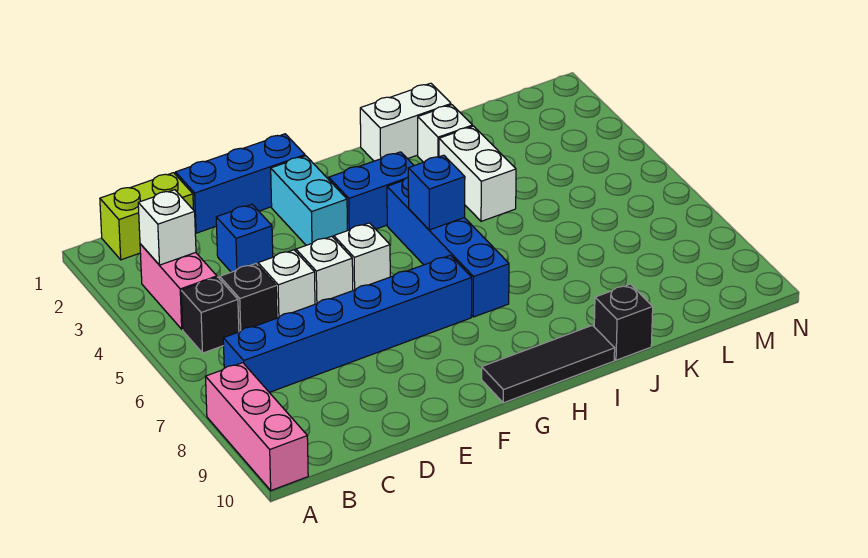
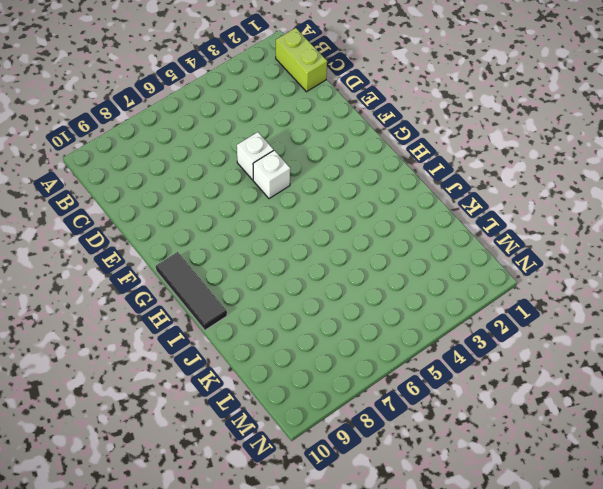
none -> pink 1x3 brick [206,363,308,490]
none -> pink 1x2 brick [140,244,217,329]
none -> black 1x1 brick [181,277,239,353]

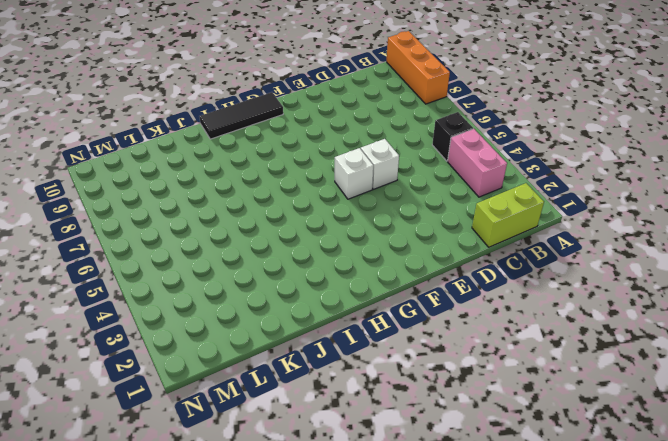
orange 1x3 brick [387,31,450,104] -> pink 1x3 brick [206,363,308,490]
none -> blue 1x6 brick [223,255,472,392]
none -> black 1x1 brick [220,264,277,332]
none -> blue 1x3 brick [175,134,305,233]

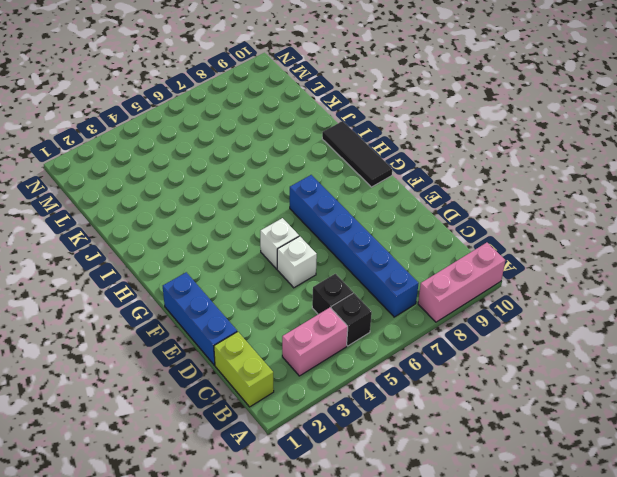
none -> blue 1x1 brick [216,204,273,272]
none -> white 1x1 brick [258,250,315,318]
none -> cyan 1x2 brick [271,156,347,245]

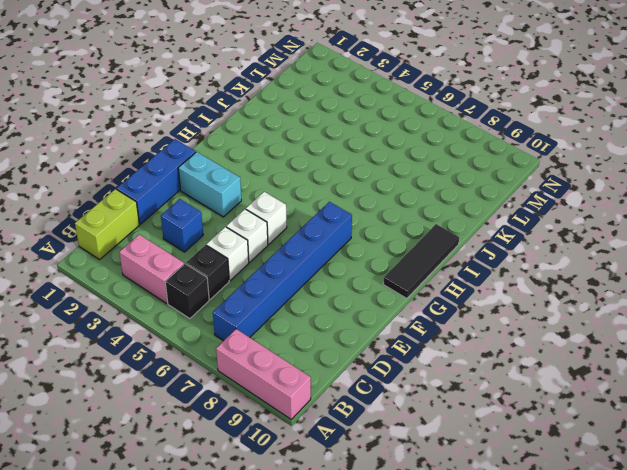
none -> blue 1x2 brick [329,152,414,231]
none -> blue 1x4 brick [387,177,509,317]
none -> white 1x2 brick [360,83,451,161]

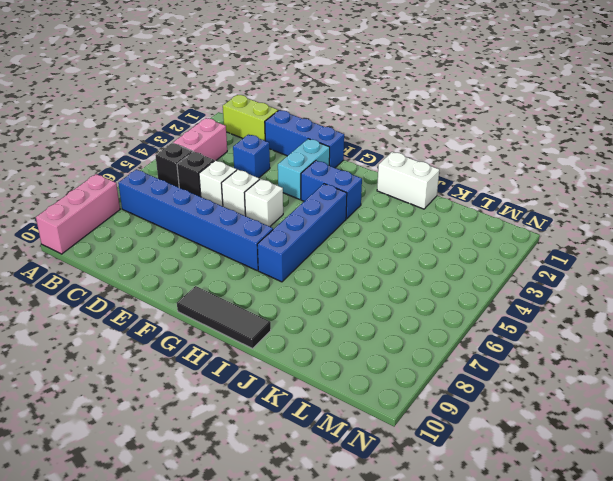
none -> white 1x1 brick [418,105,473,162]
none -> white 1x2 brick [439,126,516,221]
none -> black 1x1 brick [594,284,653,360]

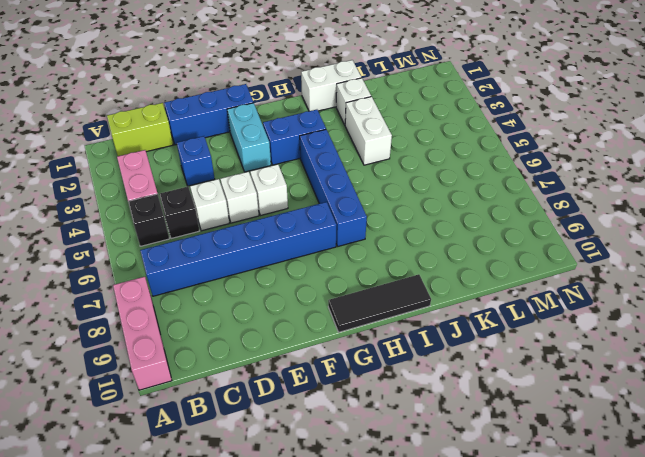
none -> black 1x1 brick [594,284,653,360]
none -> white 1x1 brick [138,190,196,265]
none -> blue 1x1 brick [408,155,465,230]

